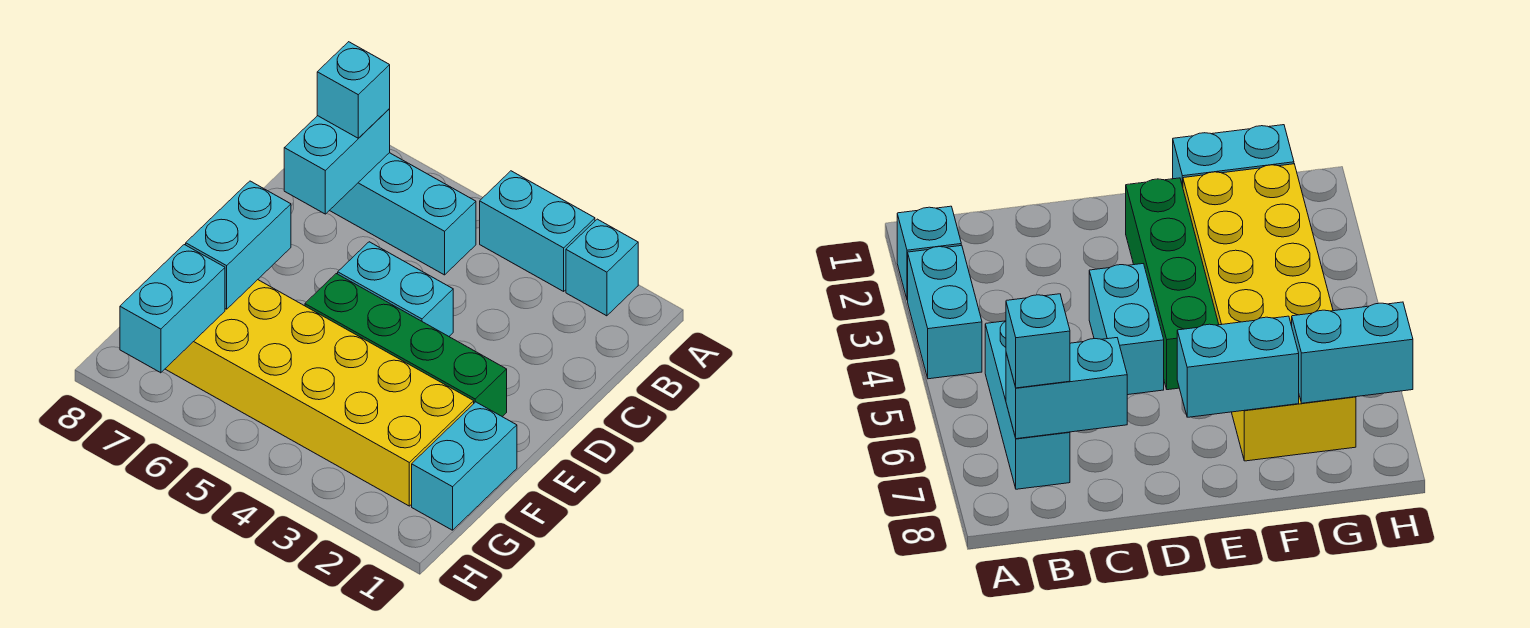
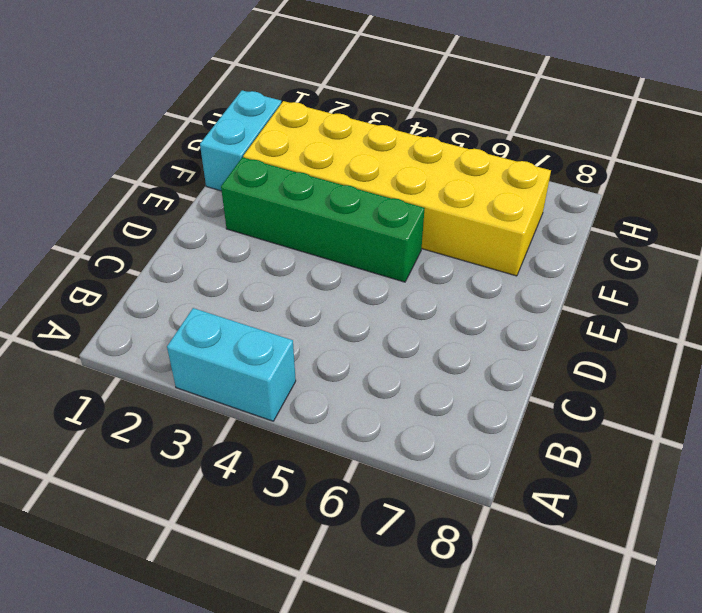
none -> cyan 1x1 brick [566,219,638,316]
none -> cyan 1x3 brick [329,153,476,275]

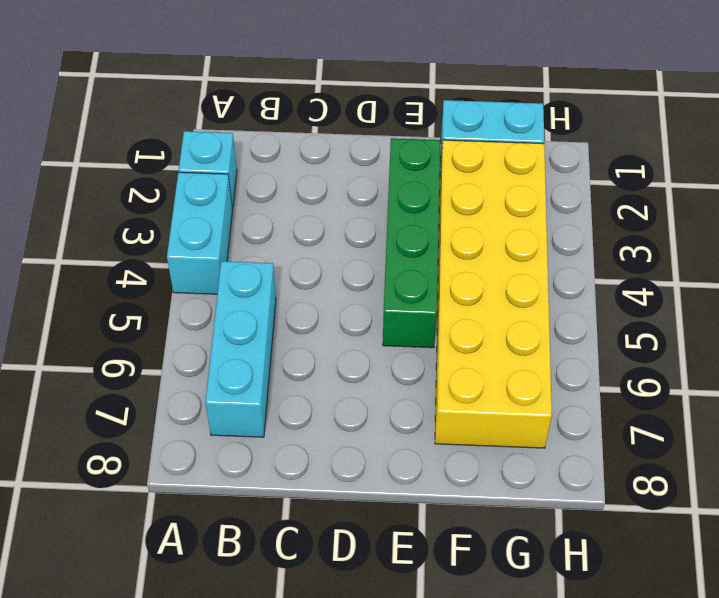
none -> cyan 1x2 brick [338,242,453,336]
none -> cyan 1x2 brick [284,109,390,214]

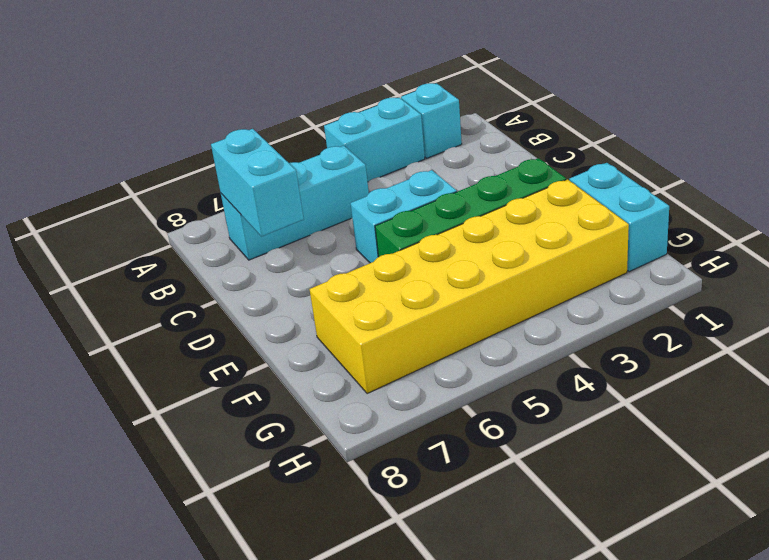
none -> cyan 1x2 brick [186,181,291,309]
none -> cyan 1x2 brick [120,245,225,373]

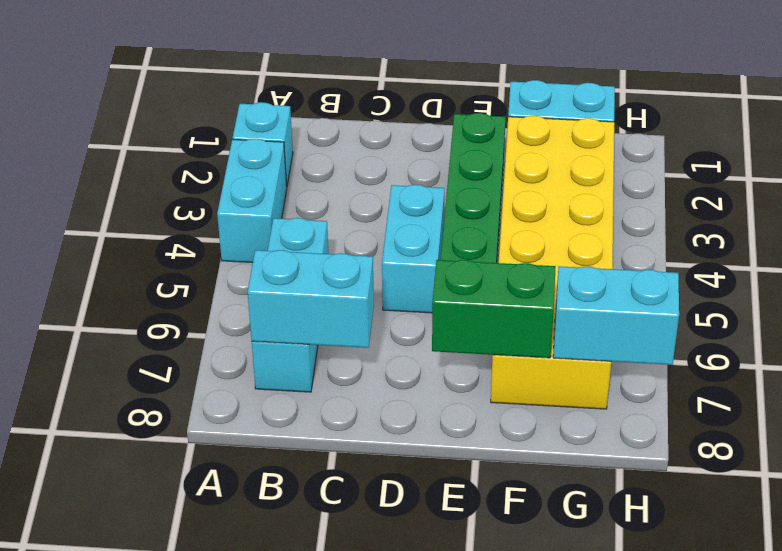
green 1x2 brick [432,260,556,358] -> cyan 1x2 brick [186,181,291,309]
none -> cyan 1x1 brick [317,42,390,138]

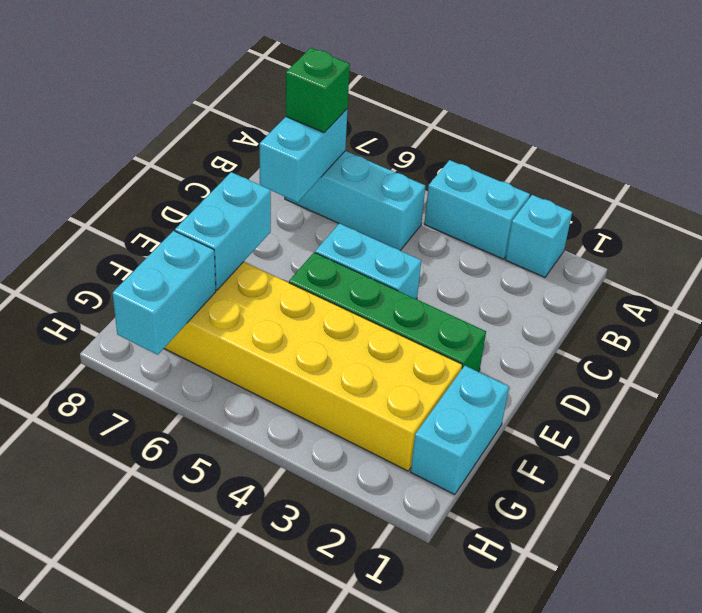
green 1x1 brick [286,48,350,133] -> cyan 1x1 brick [317,42,390,138]

